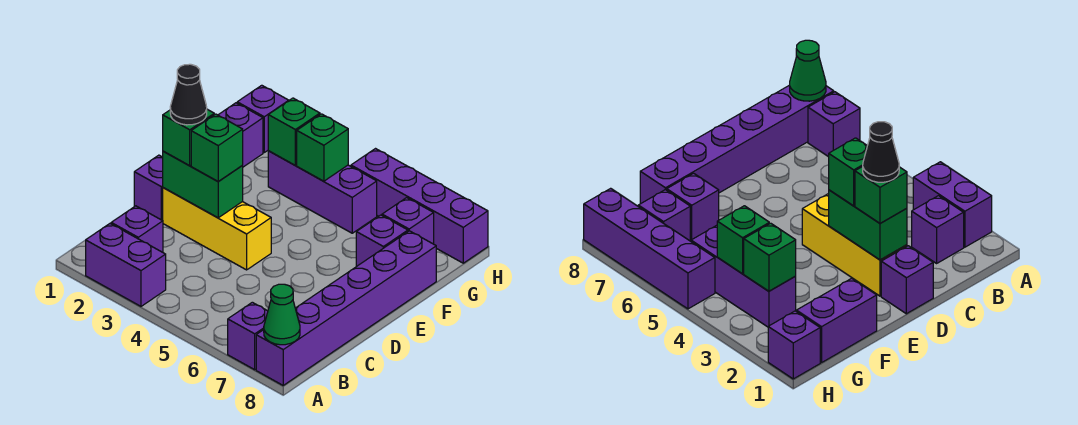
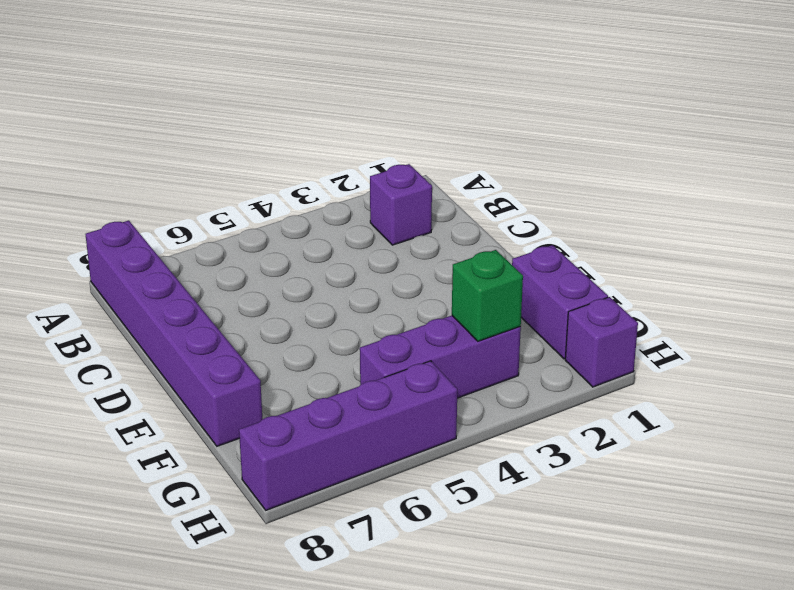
none -> purple 1x2 brick [86,224,166,306]
none -> purple 1x1 brick [228,302,268,370]
none -> purple 1x1 brick [134,155,163,220]

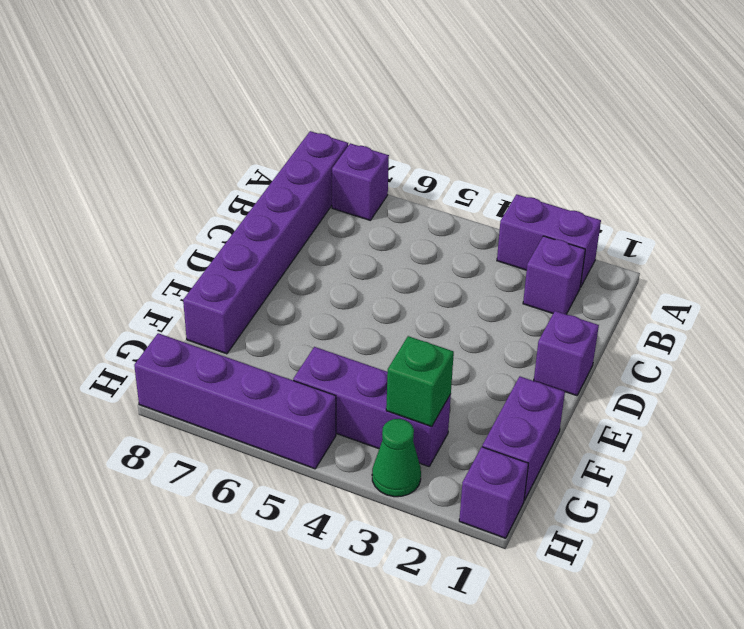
green 1x1 cone [372,419,421,497] -> green 1x1 cone moved to [264,284,300,345]
none -> yellow 1x3 brick [163,188,271,270]
none -> purple 1x1 brick [356,215,408,267]
none -> purple 1x1 brick [382,198,434,244]

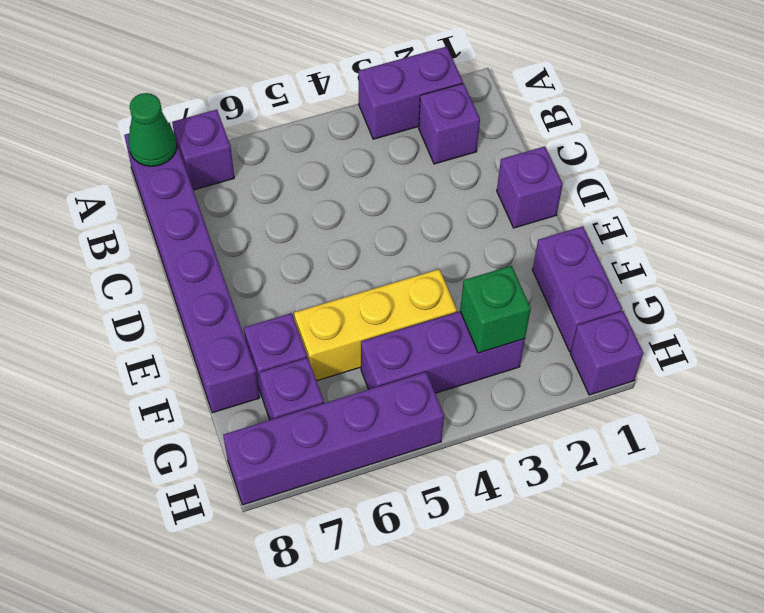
yellow 1x3 brick [294,269,457,381] -> yellow 1x3 brick moved to [163,188,271,270]
none -> green 1x2 brick [163,151,243,218]
none -> green 1x1 brick [297,114,348,181]
none -> green 1x1 brick [163,109,214,166]

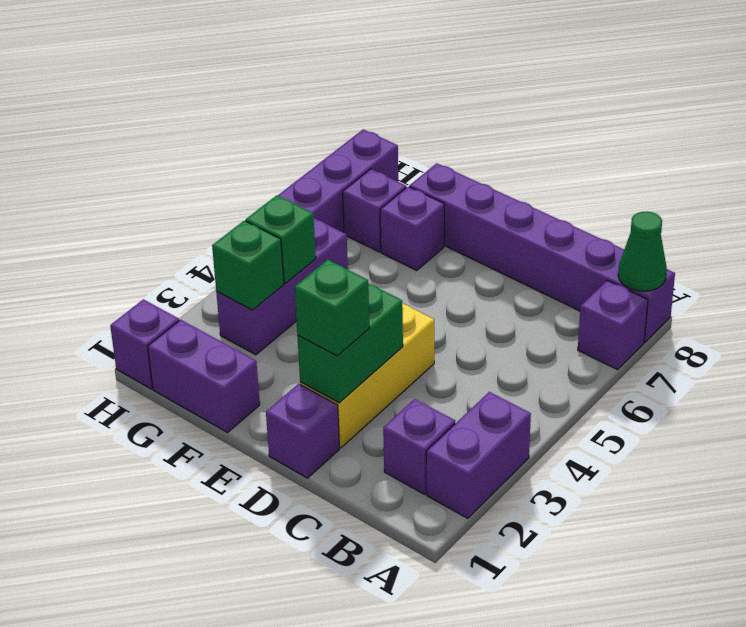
none -> green 1x1 brick [191,114,243,182]
none -> black 1x1 cone [170,64,207,125]

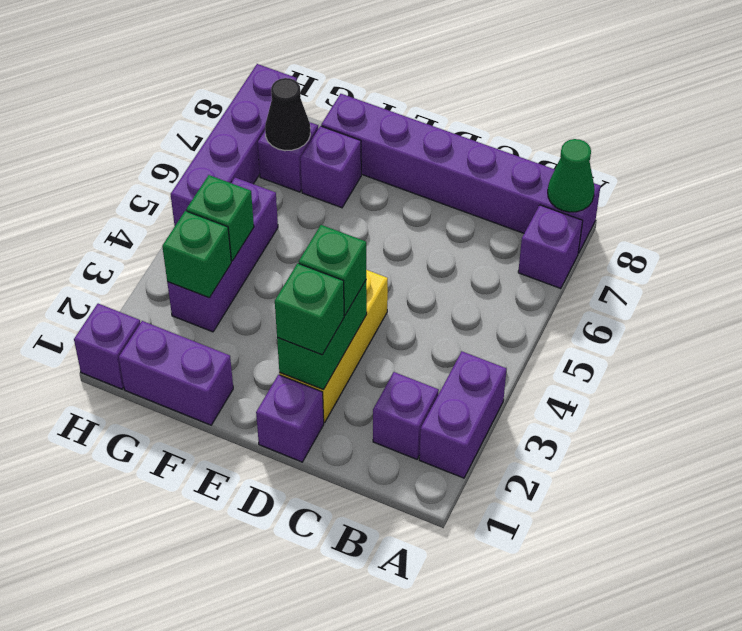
black 1x1 cone [265,78,310,151] -> black 1x1 cone moved to [170,64,207,125]

